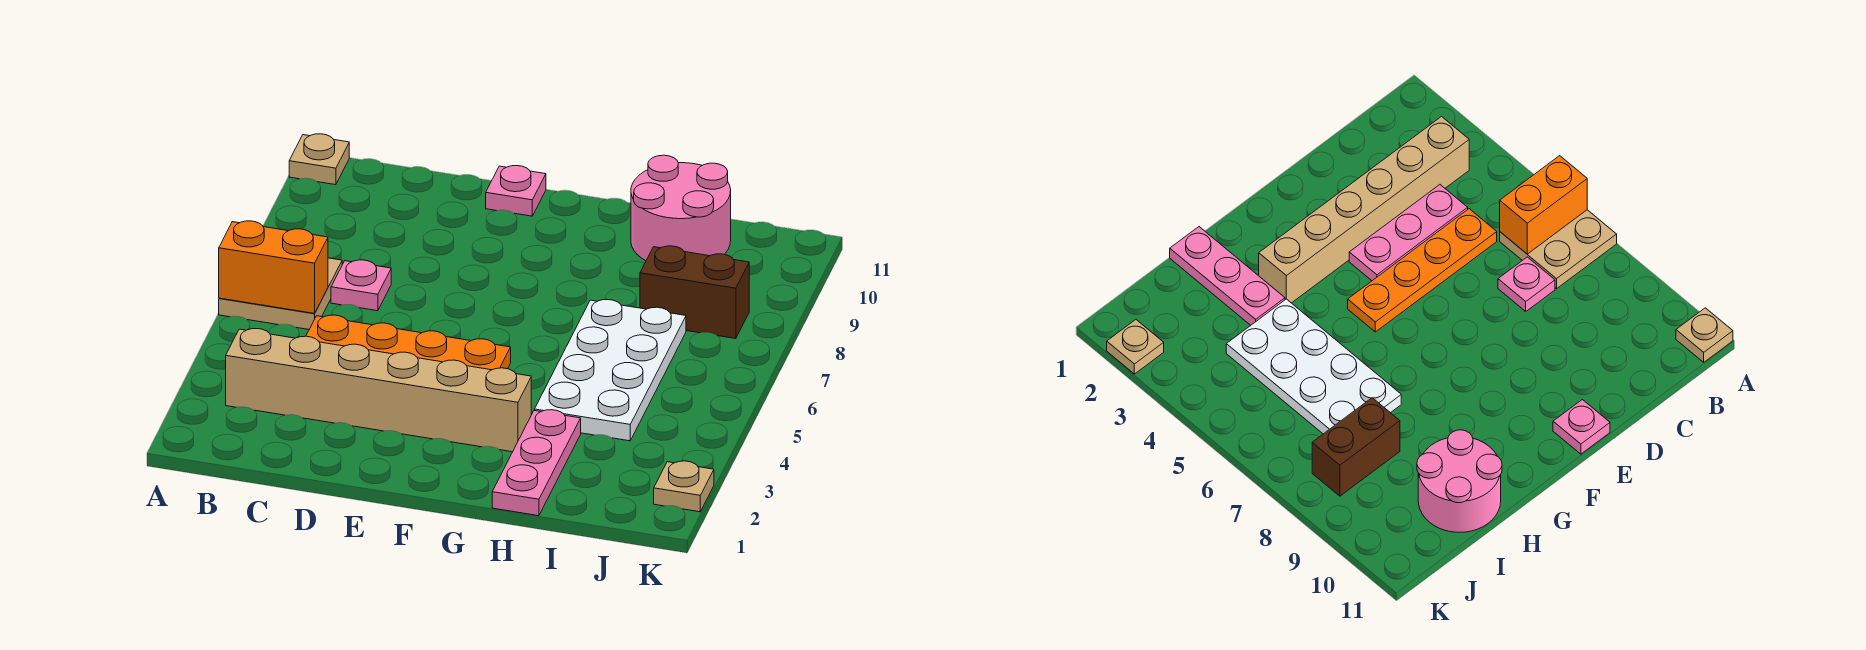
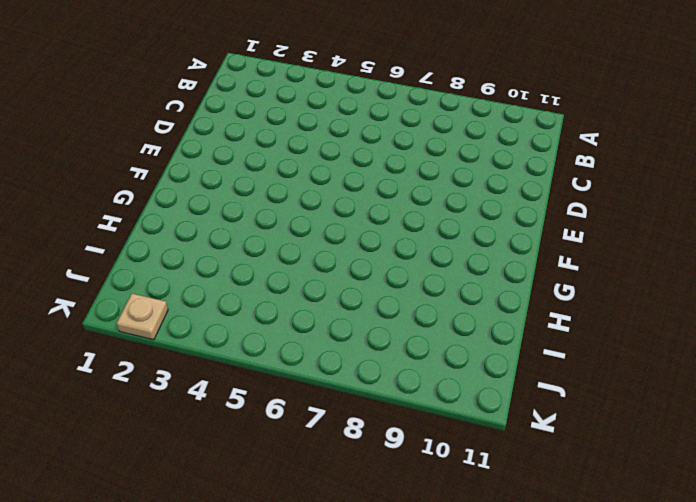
none -> tan 2x2 plate [219,258,342,329]
none -> tan 1x1 plate [289,134,349,185]
none -> tan 1x6 brick [226,329,531,452]

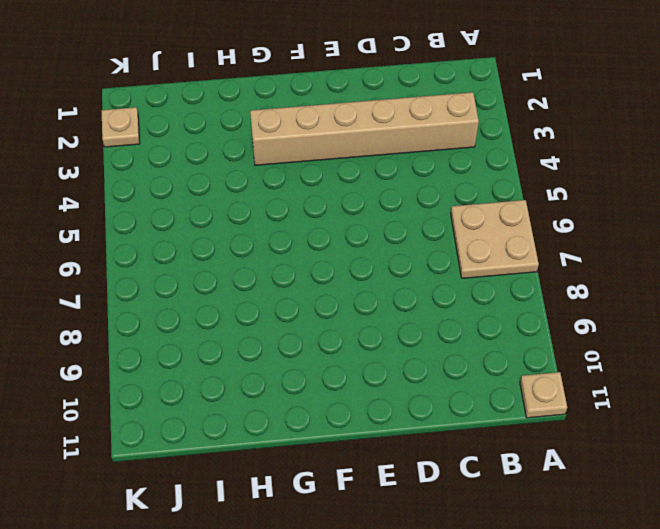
none -> pink 1x3 plate [1349,185,1468,281]
none -> orange 1x4 plate [306,315,511,370]
none -> pink 1x1 plate [331,260,391,311]

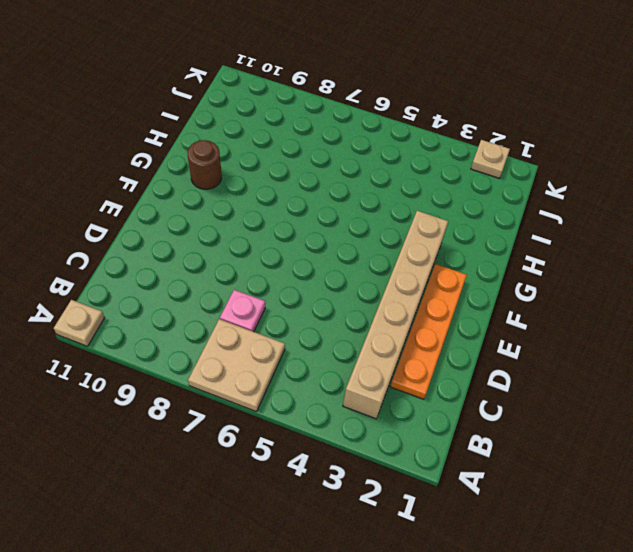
orange 1x4 plate [390,264,467,399] -> orange 1x4 plate moved to [306,315,511,370]
brown 1x1 round brick [187,140,222,189] -> none
none -> pink 1x3 plate [1349,185,1468,281]
none -> pink 1x1 plate [486,166,546,216]
none -> pink 1x3 plate [492,410,581,516]

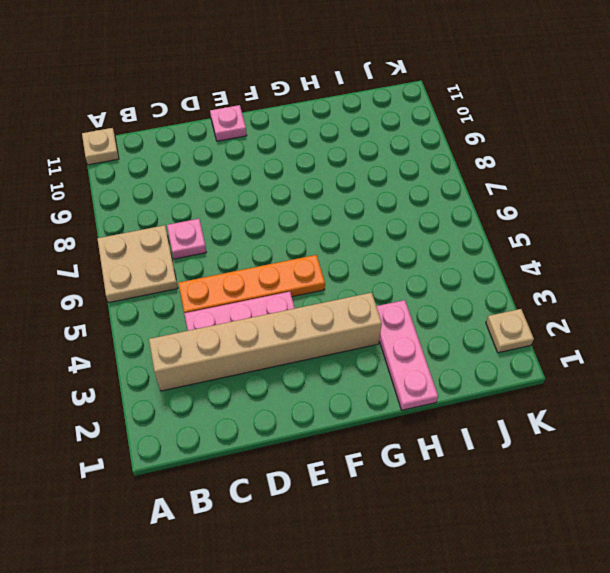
none -> white 2x4 plate [535,300,686,441]
none -> pink 2x2 round brick [631,155,731,261]
none -> brown 1x2 brick [640,246,749,339]

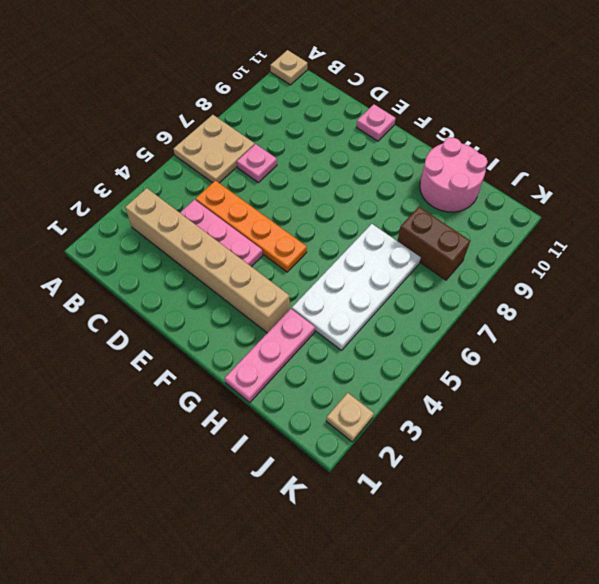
none -> orange 1x2 brick [219,221,328,313]

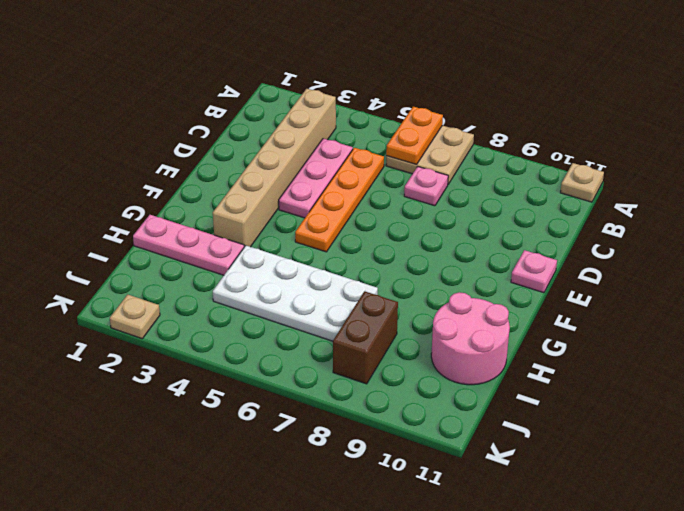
orange 1x2 plate [386,107,443,165] -> orange 1x2 brick [219,221,328,313]

